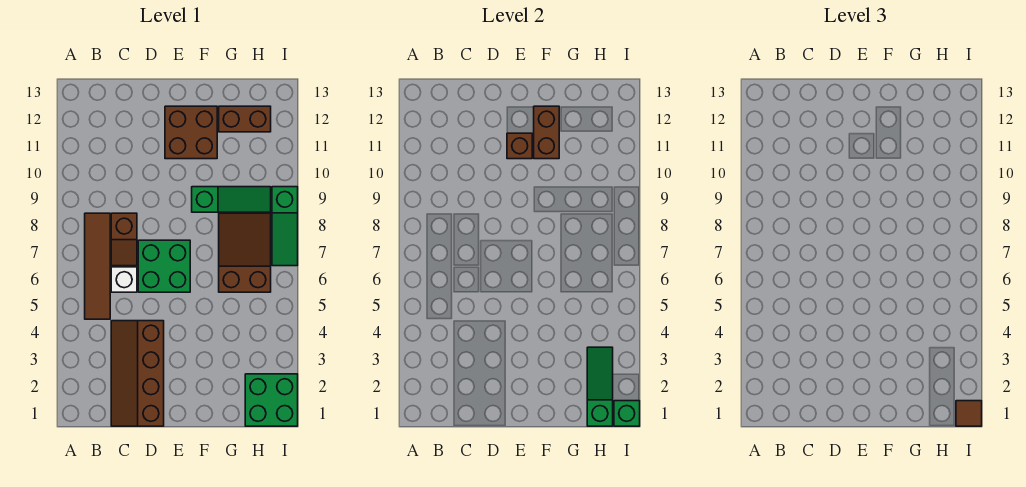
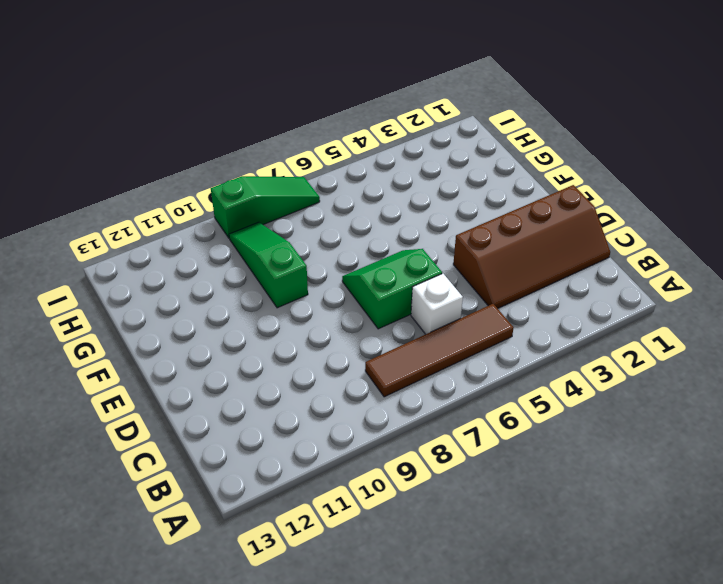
green 2x2 slope [342,249,442,329] -> green 2x2 brick [138,240,190,292]
none -> brown 1x2 slope [111,213,137,266]
none -> brown 2x2 brick [165,106,217,159]
none -> brown 2x3 slope [219,213,271,292]

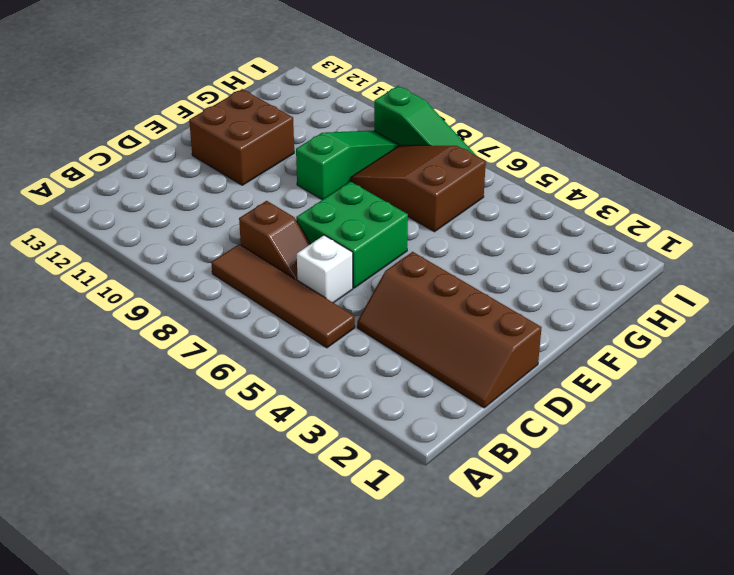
none -> brown 1x2 brick [219,106,271,132]
none -> green 2x2 brick [245,374,298,426]
none -> brown 1x1 brick [507,133,532,159]

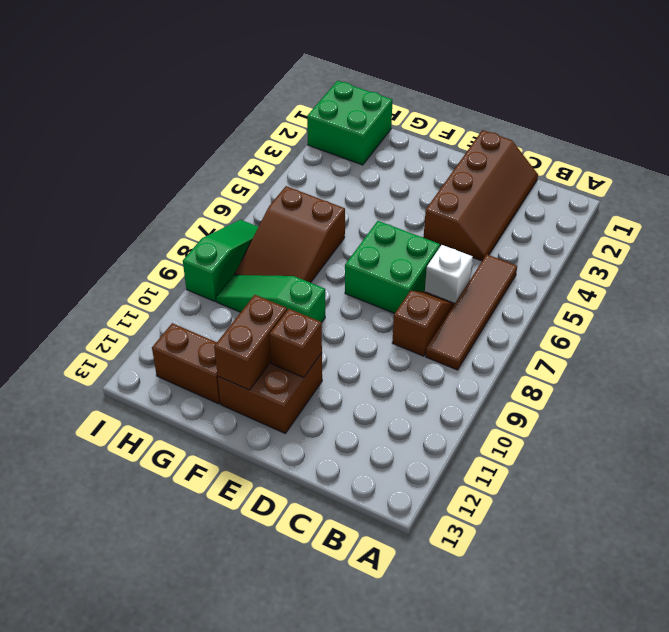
none -> green 1x3 slope [587,347,613,426]
none -> green 1x1 brick [614,401,640,426]
none -> brown 1x1 tile [956,401,982,426]

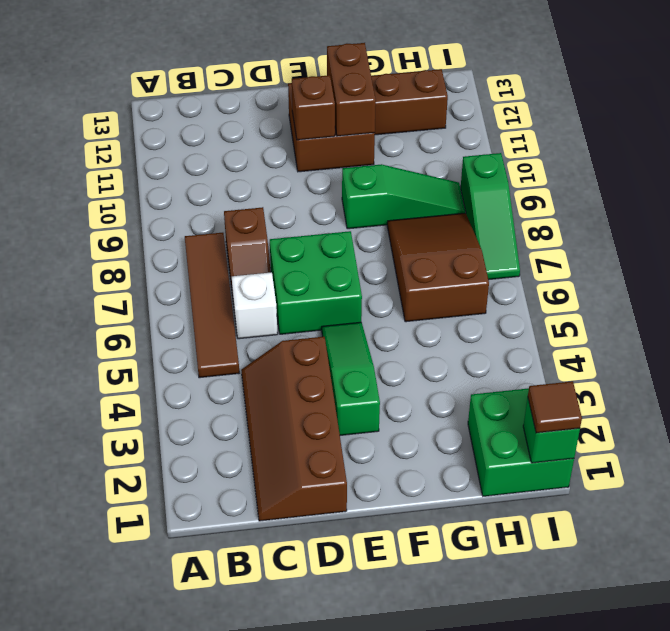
green 1x3 slope [322,322,380,435] -> green 1x3 slope moved to [587,347,613,426]

